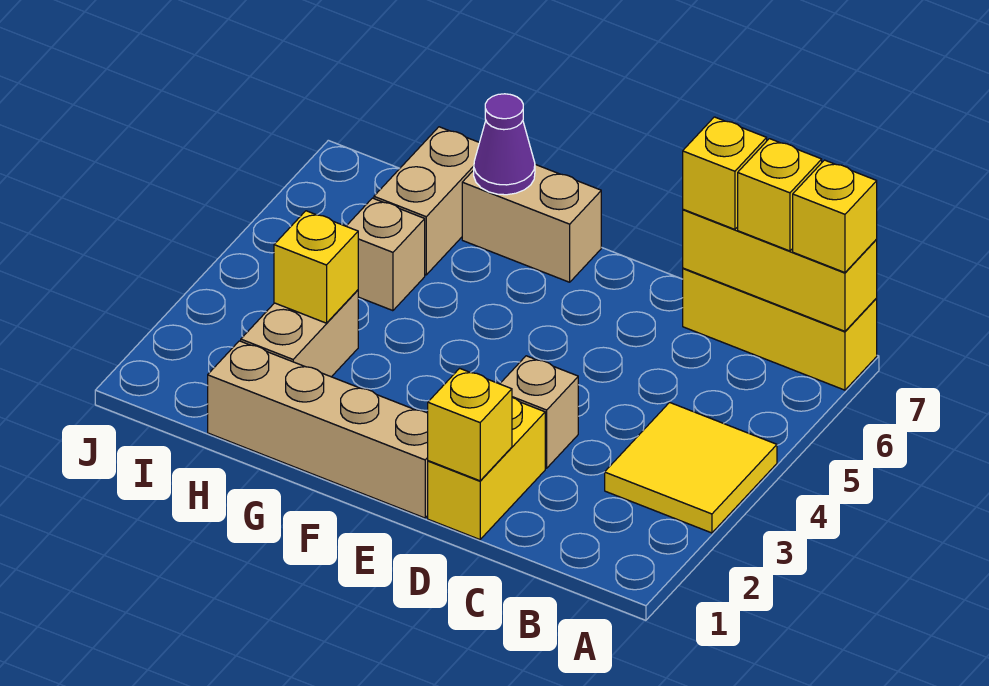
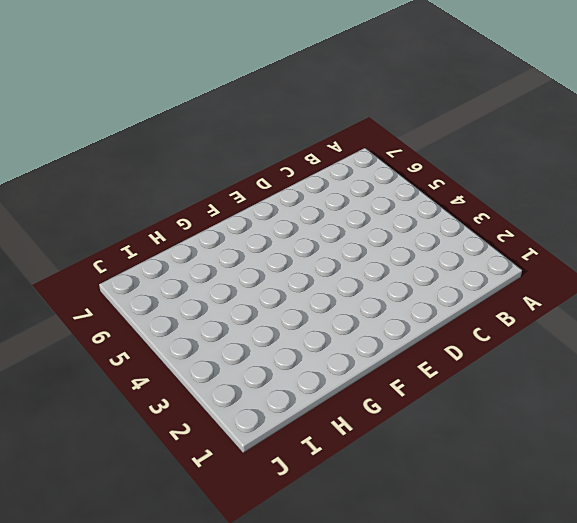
none -> yellow 2x2 tile [605,402,777,533]
none -> yellow 1x3 brick [683,268,877,390]
none -> yellow 1x2 brick [428,398,545,540]

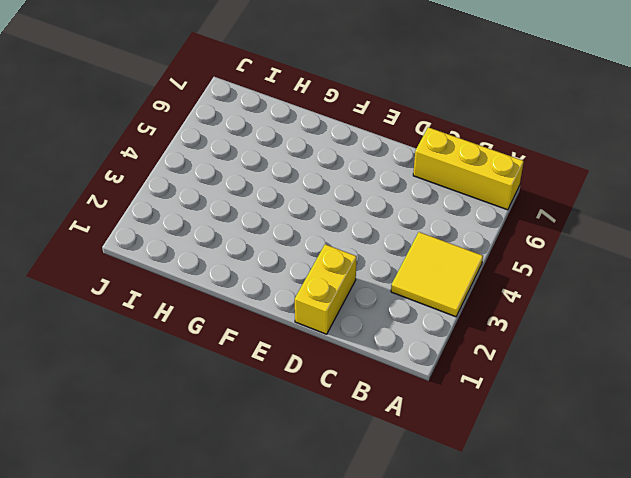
none -> tan 1x1 brick [500,356,578,468]
none -> tan 1x4 brick [208,341,428,518]
none -> tan 1x2 brick [462,164,601,282]

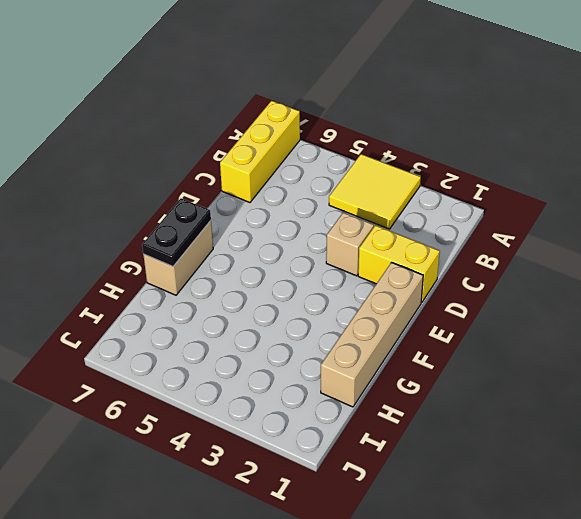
black 1x2 plate [142,198,211,266] -> purple 1x1 cone [474,94,535,195]
none -> tan 1x2 brick [241,290,358,377]
none -> tan 1x1 brick [346,198,425,311]
none -> tan 1x2 brick [374,127,479,275]

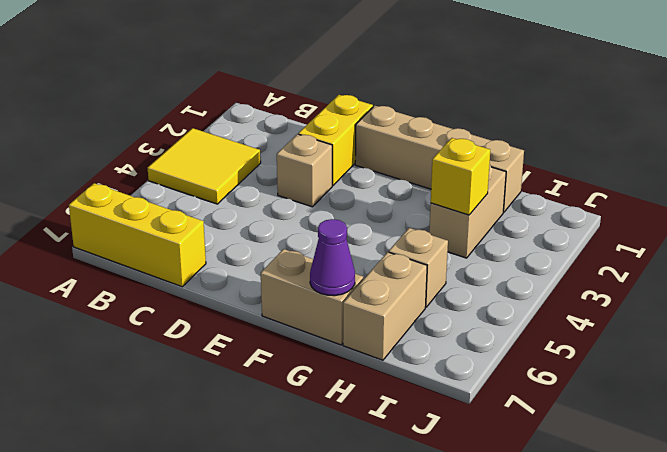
none -> yellow 1x3 brick [683,209,877,331]
none -> yellow 1x1 brick [428,368,512,481]
none -> yellow 1x1 brick [793,160,877,273]

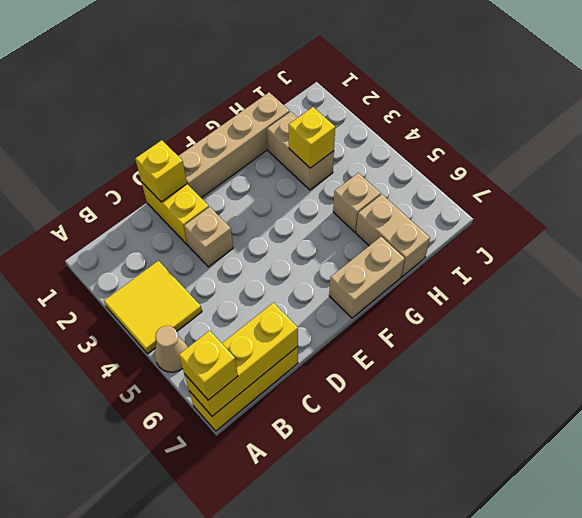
tan 1x1 cone [155,326,188,372] -> none
none -> purple 1x1 cone [474,94,535,195]
none -> yellow 1x1 brick [738,139,822,251]
none -> yellow 1x1 brick [683,117,767,229]

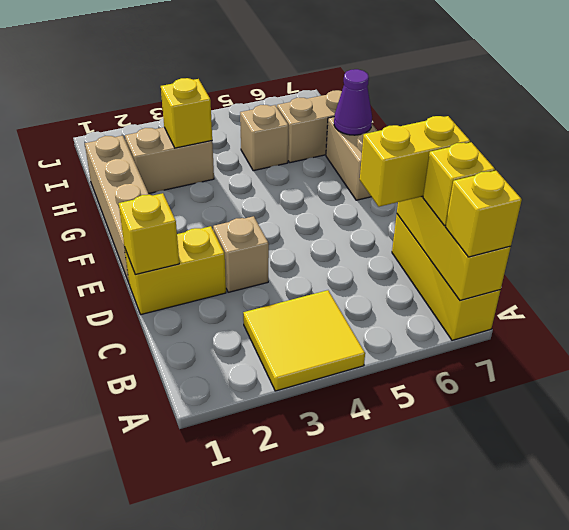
yellow 1x2 brick [360,116,470,207] -> yellow 1x1 brick [683,117,767,229]

